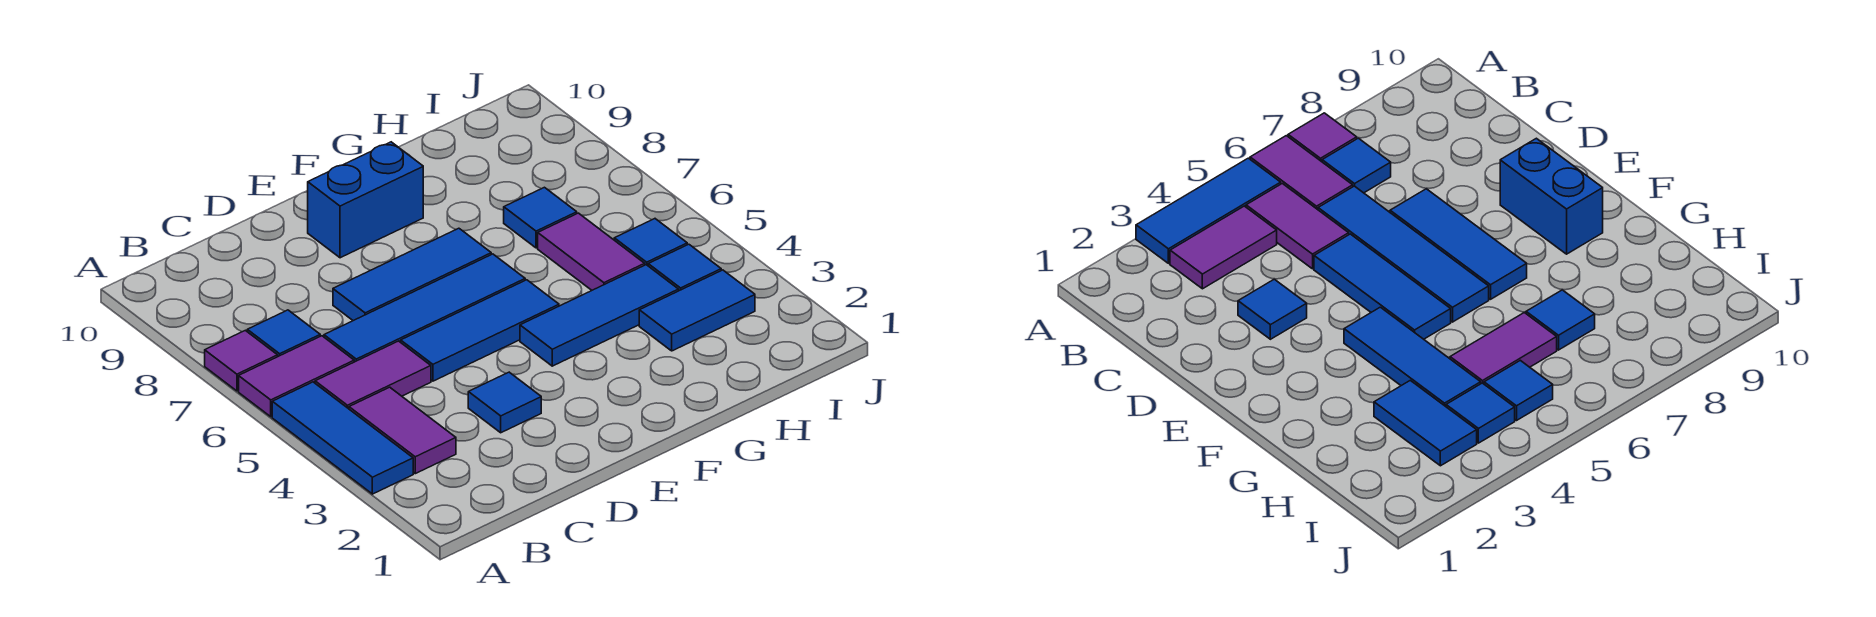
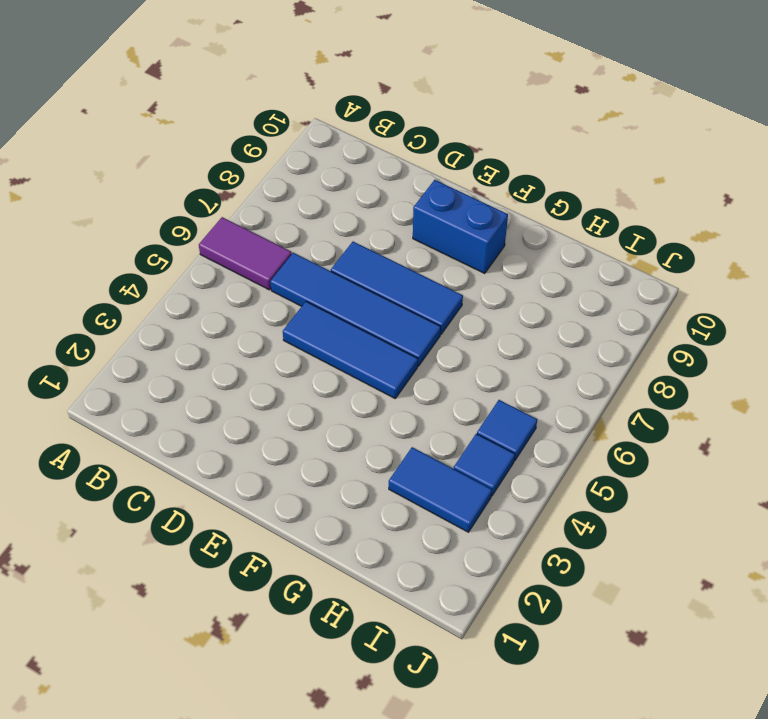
none -> blue 1x3 tile [272,382,413,494]
none -> purple 1x1 tile [205,330,278,391]
none -> purple 1x2 tile [349,387,456,474]

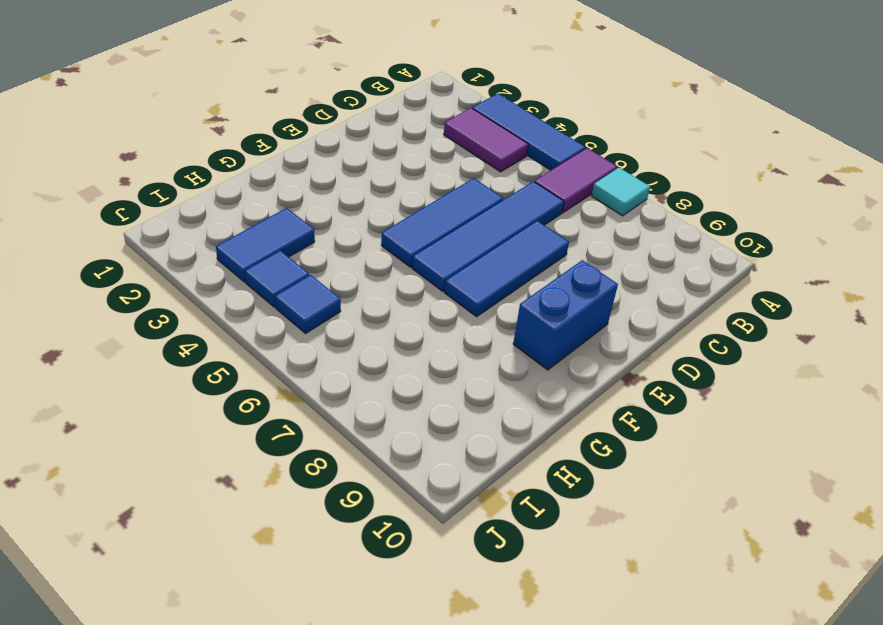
cyan 1x1 tile [592,168,650,216] -> purple 1x1 tile [205,330,278,391]
none -> purple 1x2 tile [315,341,431,409]
none -> blue 1x1 tile [247,310,320,356]
none -> blue 1x1 tile [468,372,541,433]

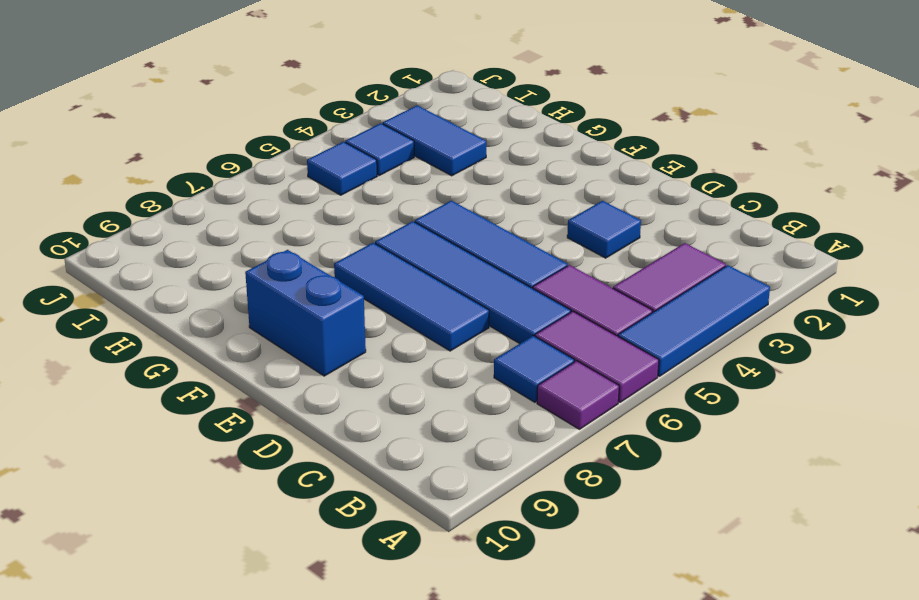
none -> blue 1x3 tile [520,265,679,366]
none -> purple 1x2 tile [538,213,645,290]
none -> blue 1x1 tile [504,187,577,248]

